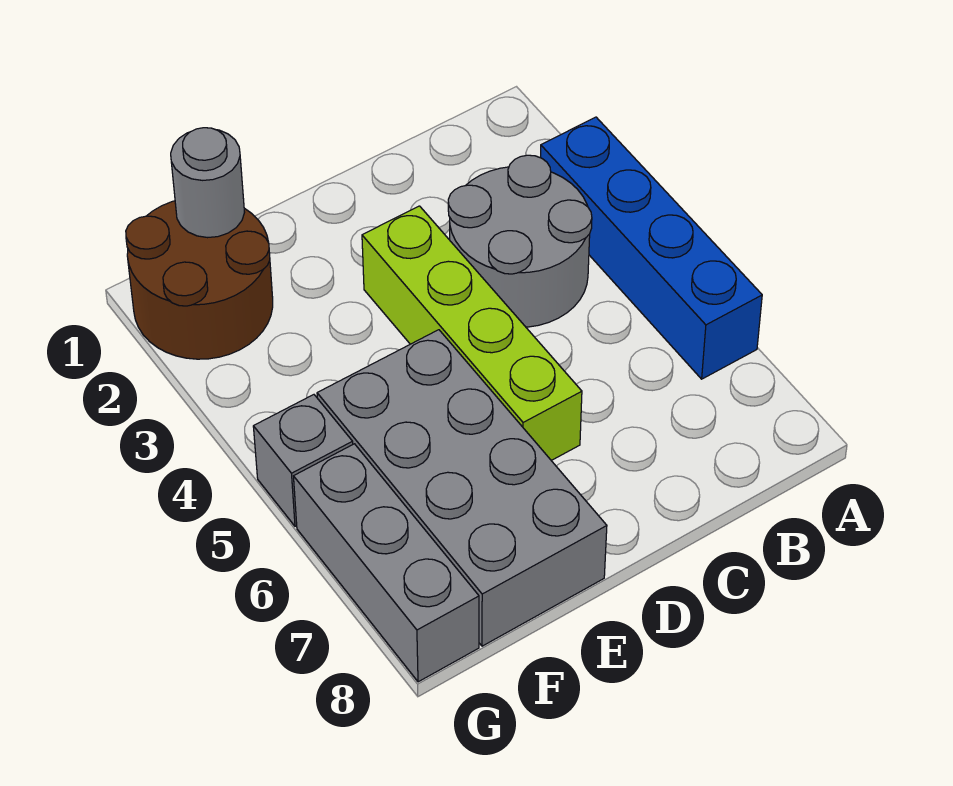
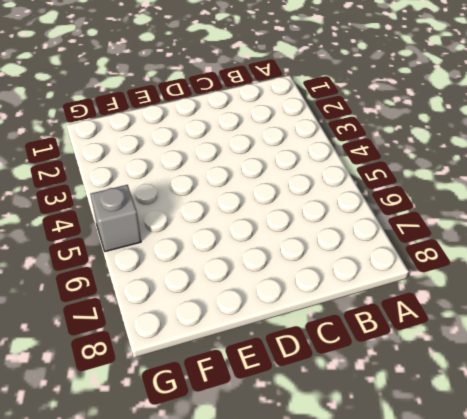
none -> blue 1x4 brick [541,117,762,379]
none -> grey 2x2 round brick [448,155,592,327]

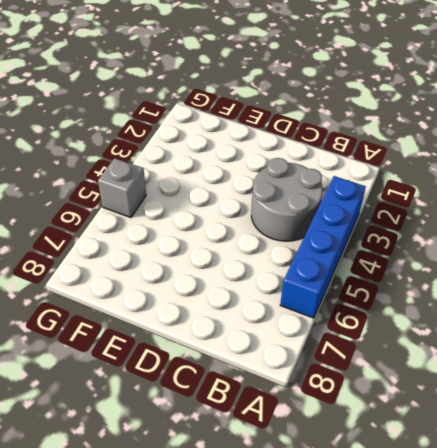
none -> lime 1x4 brick [362,206,582,461]
none -> grey 2x4 brick [317,330,607,646]

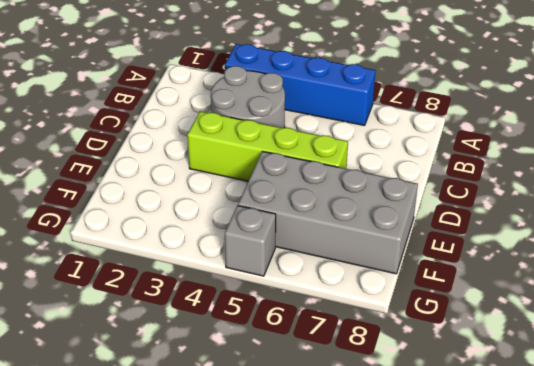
none -> brown 2x2 round brick [126,201,273,359]
none -> grey 1x3 brick [294,444,479,682]

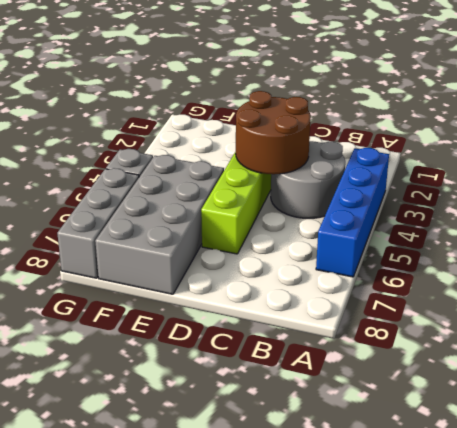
brown 2x2 round brick [236,91,311,174] -> brown 2x2 round brick moved to [126,201,273,359]
none -> grey 1x1 round brick [171,128,245,238]

